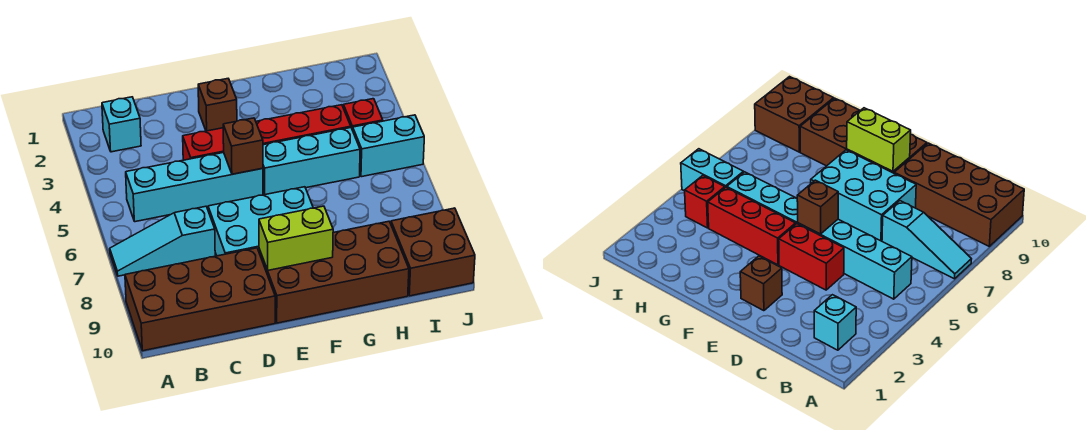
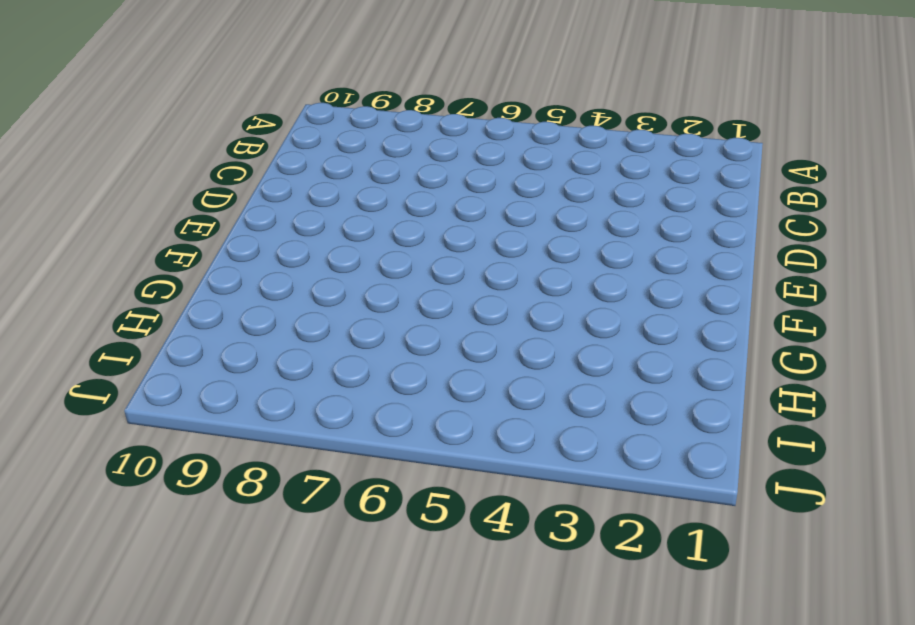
none -> cyan 1x3 slope [110,206,215,276]
none -> brown 2x4 brick [125,248,275,351]
none -> cyan 1x1 brick [102,97,141,152]

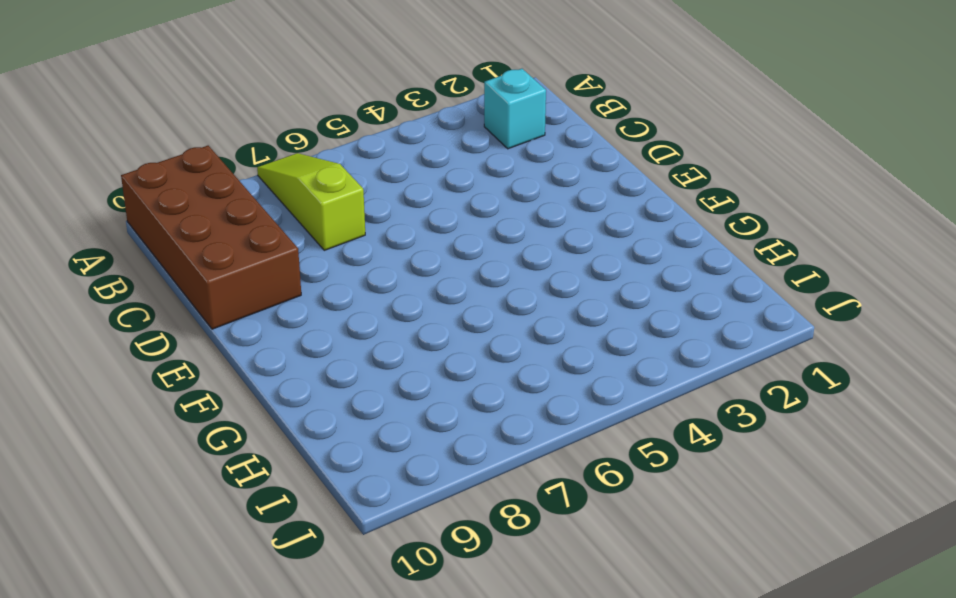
lime 1x3 slope [257,153,365,250] -> cyan 1x3 slope [110,206,215,276]
none -> cyan 1x4 brick [126,152,263,222]
none -> red 1x2 brick [183,128,224,160]
none -> cyan 2x3 brick [208,187,313,256]

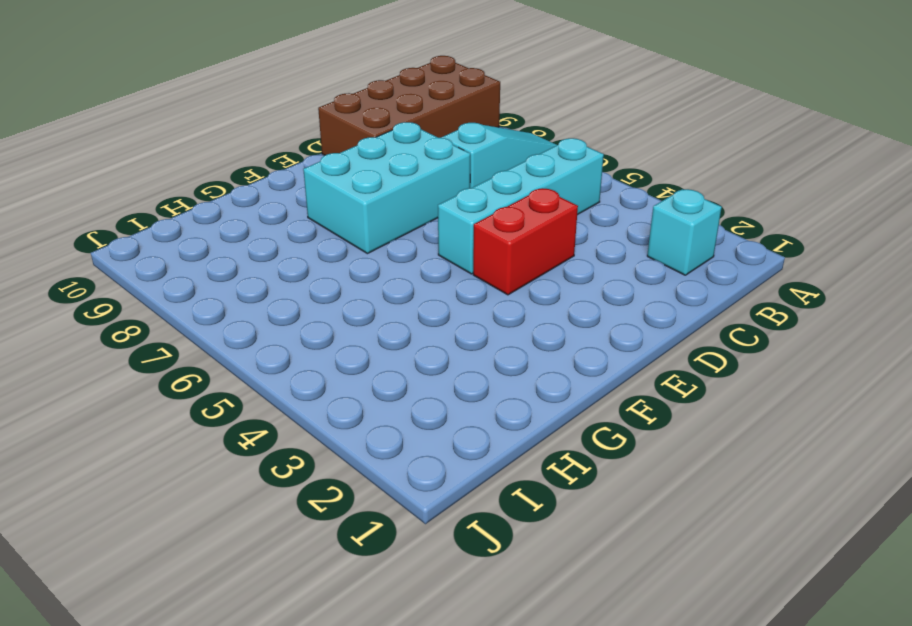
none -> brown 1x1 brick [198,79,237,131]
none -> brown 2x4 brick [259,221,409,323]
none -> red 1x3 brick [256,105,351,145]

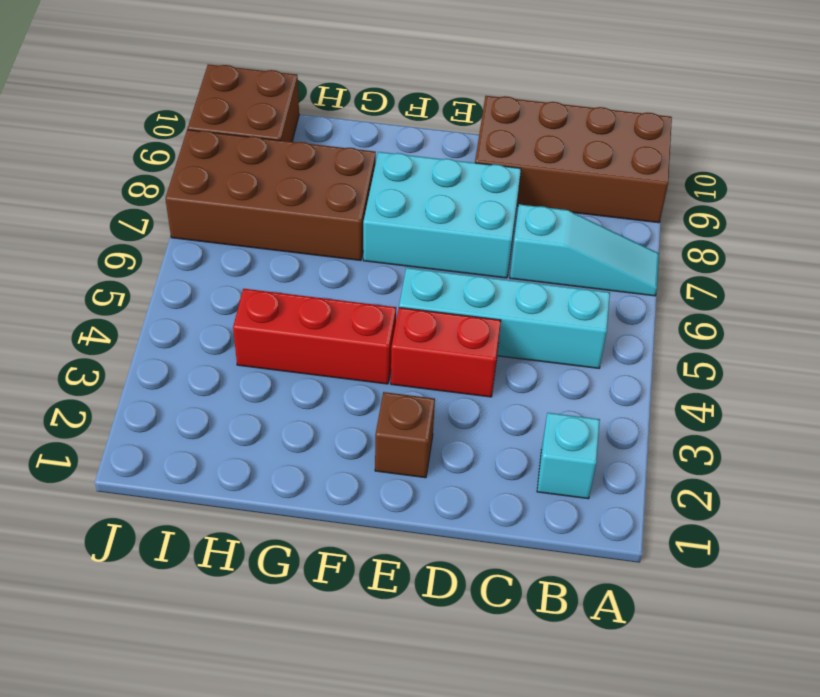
brown 2x4 brick [165,130,376,261] -> brown 2x4 brick moved to [259,221,409,323]
none -> cyan 1x3 brick [263,128,360,195]
none -> red 1x1 brick [343,99,383,130]
none -> cyan 1x2 brick [353,115,424,177]

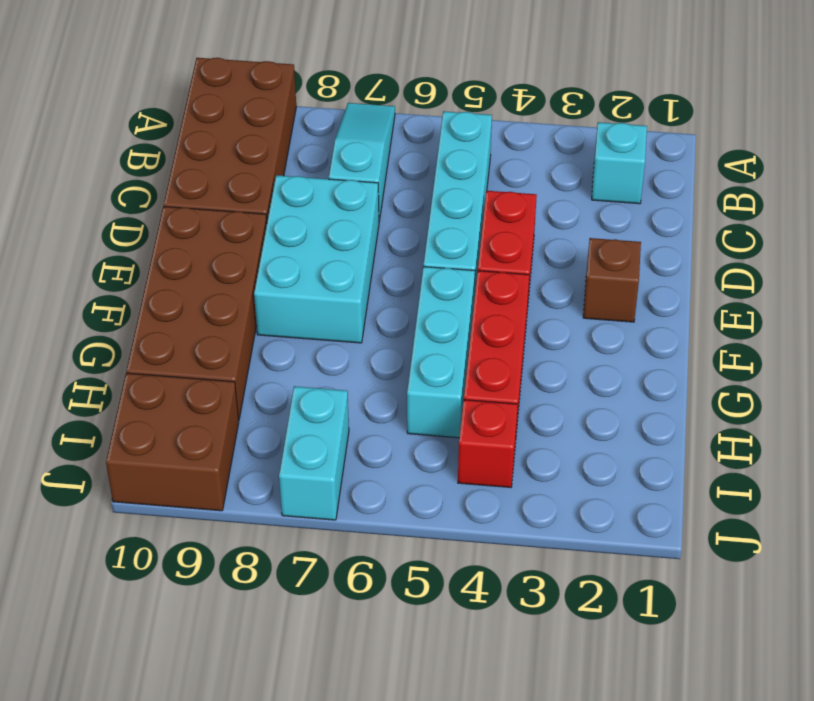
cyan 1x2 brick [279,386,349,520] -> cyan 1x2 brick moved to [353,115,424,177]
none -> brown 1x1 brick [223,118,263,174]
none -> lime 1x2 brick [259,206,333,270]

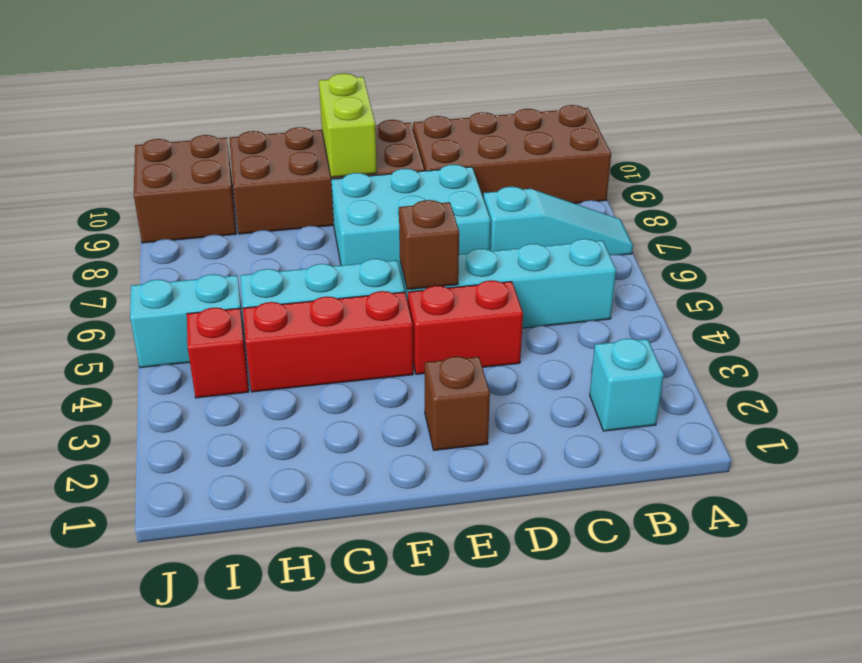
lime 1x2 brick [319,73,377,177] -> lime 1x2 brick turned to [259,206,333,270]

